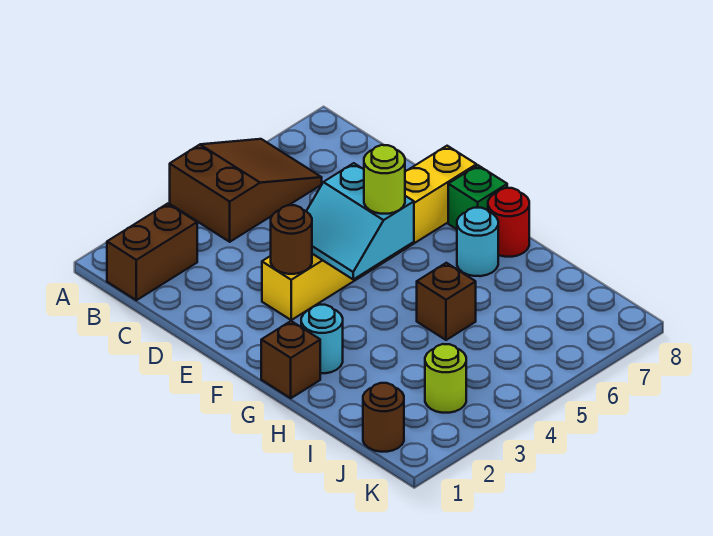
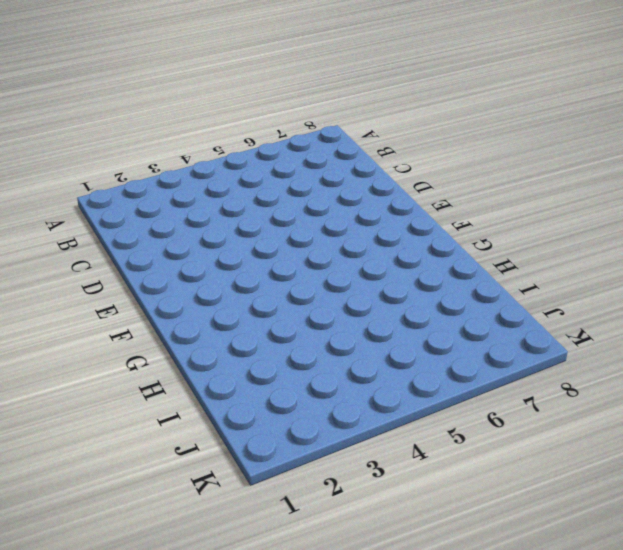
none -> brown 2x3 slope [170,139,322,242]
none -> brown 1x2 brick [107,204,197,300]
none -> yellow 1x6 brick [262,146,476,320]

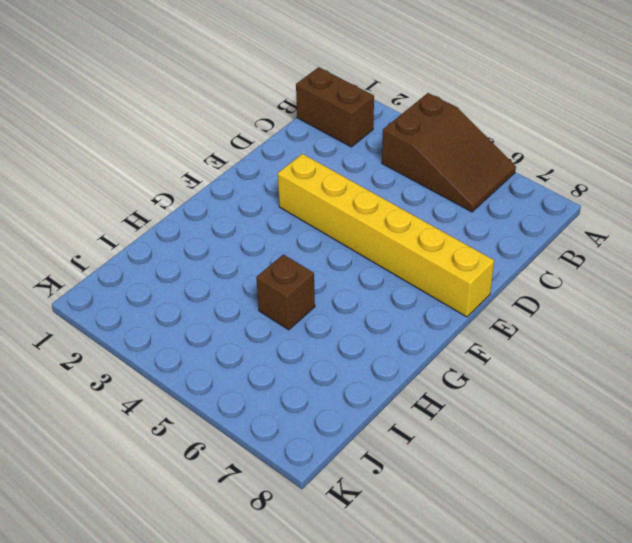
none -> green 1x1 brick [448,165,507,229]
none -> brown 1x1 brick [261,321,320,398]
none -> cyan 1x1 round brick [301,305,343,373]

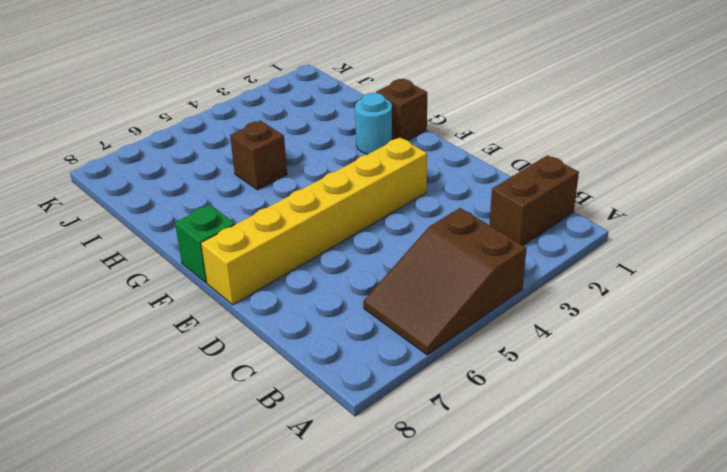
none -> cyan 1x1 round brick [457,208,498,276]
none -> red 1x1 round brick [488,188,529,257]
none -> brown 1x1 round brick [363,383,404,452]

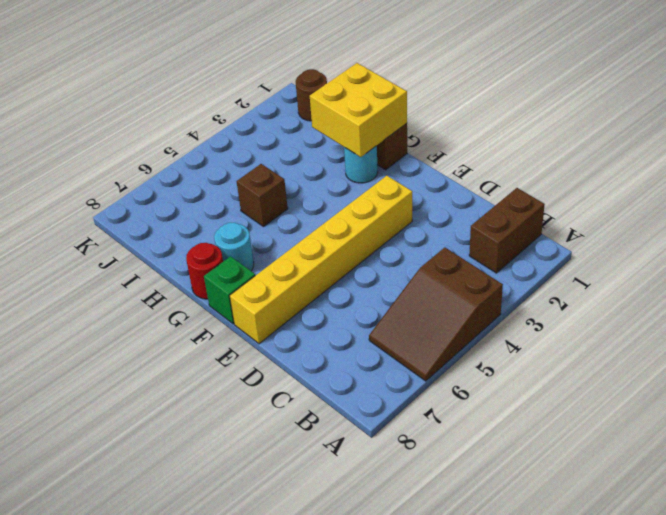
yellow 2x2 brick [310,63,407,157] -> none
none -> lime 1x1 round brick [425,344,466,413]
none -> brown 1x1 round brick [271,205,312,274]
none -> cyan 2x2 slope [306,163,414,279]

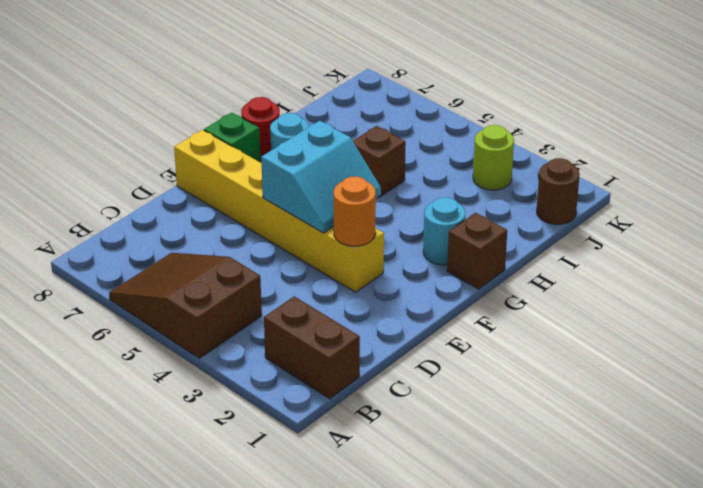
orange 1x1 round brick [334,176,376,246] -> brown 1x1 round brick [271,205,312,274]
none -> lime 1x1 round brick [364,145,405,214]

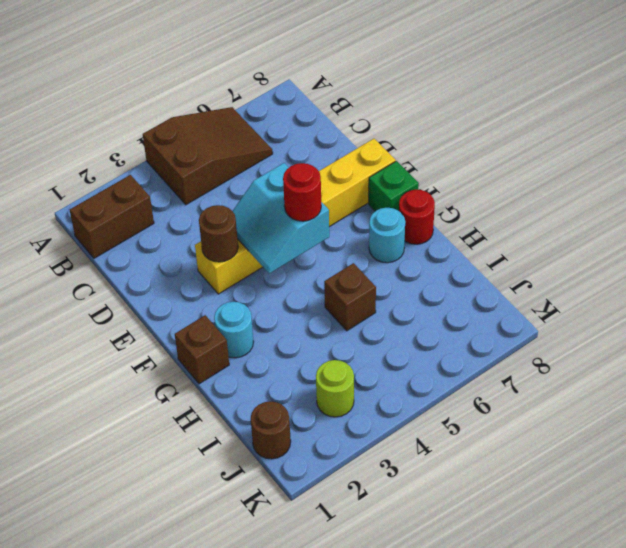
red 1x1 round brick [283,163,321,221] -> lime 1x1 round brick [364,145,405,214]

